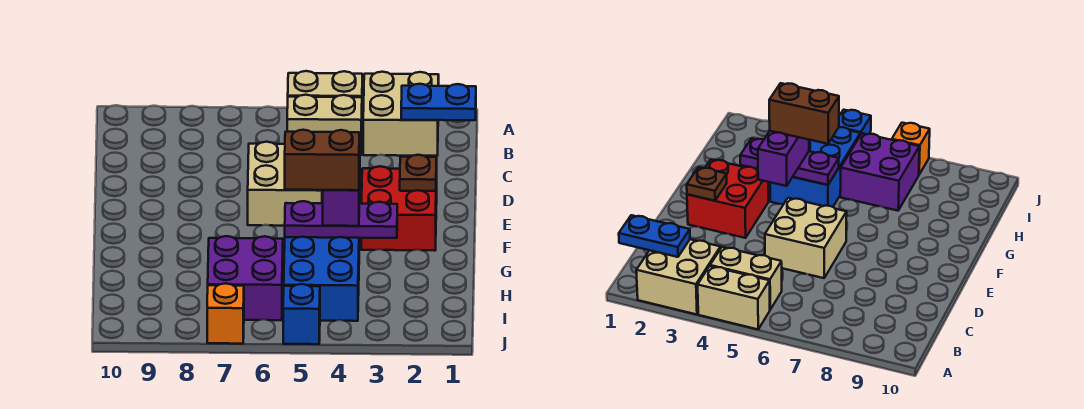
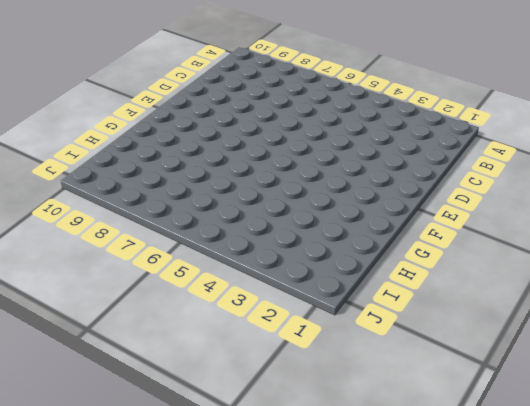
none -> tan 2x2 brick [363,72,439,156]
none -> tan 1x2 brick [288,71,362,97]
none -> tan 1x2 brick [287,95,362,155]

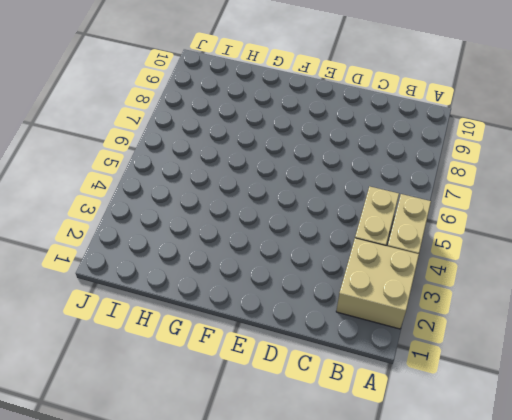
none -> tan 2x2 brick [248,142,323,226]
none -> red 2x2 brick [361,166,437,251]
none -> blue 2x3 brick [284,237,359,321]

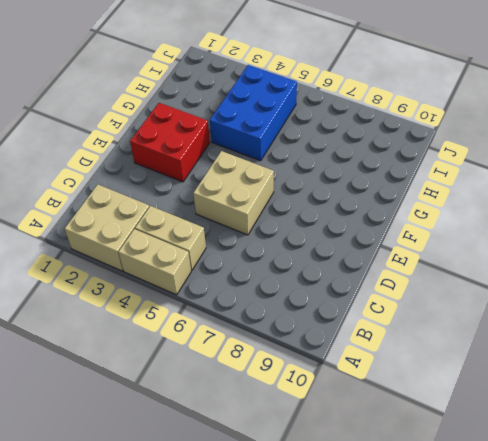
none -> purple 2x2 brick [208,236,283,320]
none -> blue 1x1 brick [283,284,320,344]
none -> orange 1x1 brick [207,283,244,344]

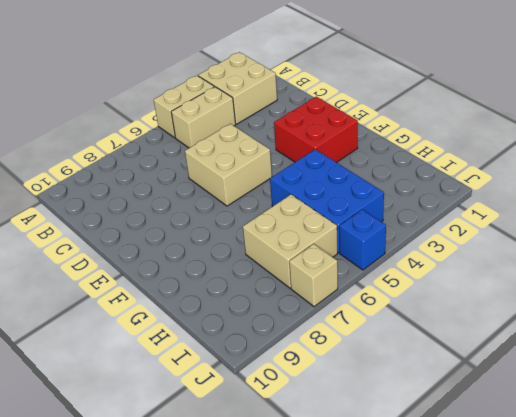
tan 2x2 brick [243,194,338,288] -> purple 2x2 brick [208,236,283,320]
tan 1x1 brick [289,244,338,307] -> orange 1x1 brick [207,283,244,344]
none -> blue 1x2 plate [401,84,476,120]
none -> brown 1x1 plate [400,155,437,191]
none -> purple 1x3 plate [285,201,397,238]

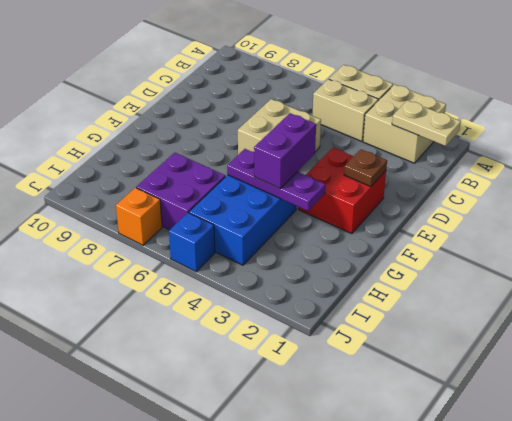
tan 1x2 plate [392,100,461,146] -> blue 1x2 plate [401,84,476,120]
none -> brown 1x2 brick [285,130,359,190]

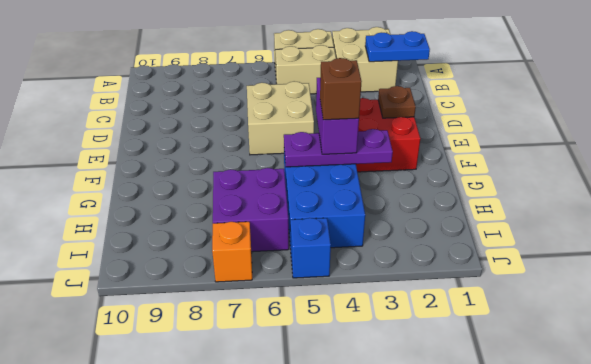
brown 1x1 brick [320,58,362,120] -> brown 1x2 brick [285,130,359,190]

